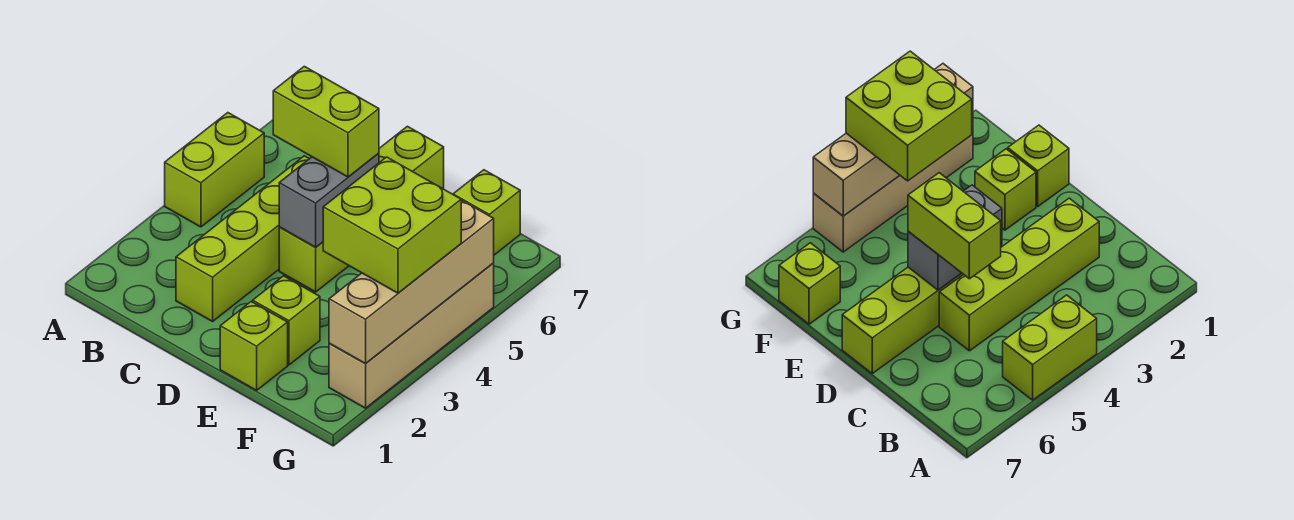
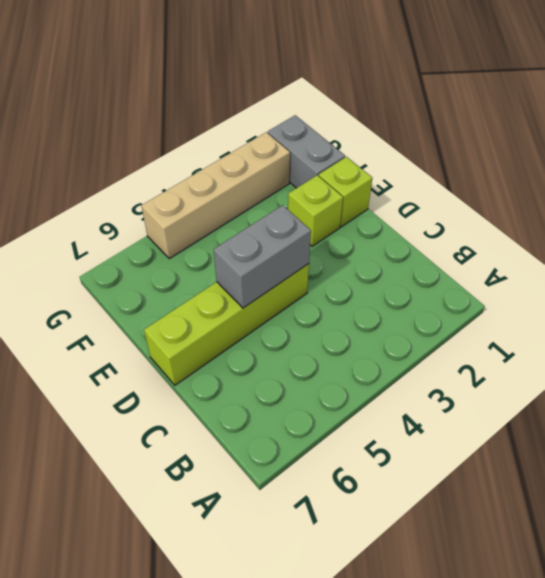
grey 1x2 brick [268,115,345,188] -> none
none -> lime 1x2 brick [165,113,264,227]
none -> lime 1x4 brick [176,156,309,321]

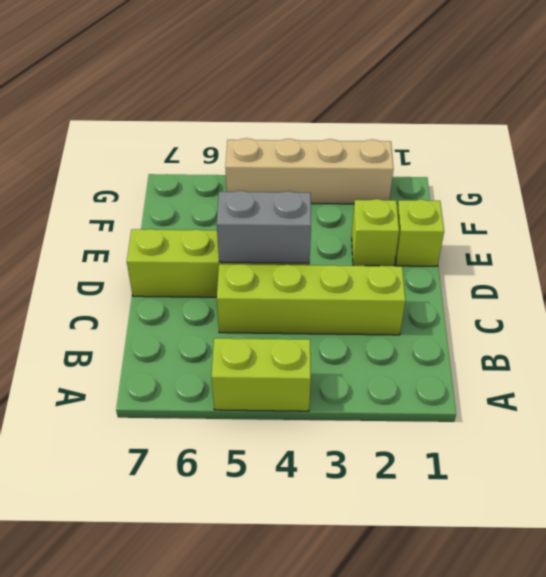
none -> lime 1x1 brick [453,170,520,255]
none -> tan 1x4 brick [329,200,494,364]

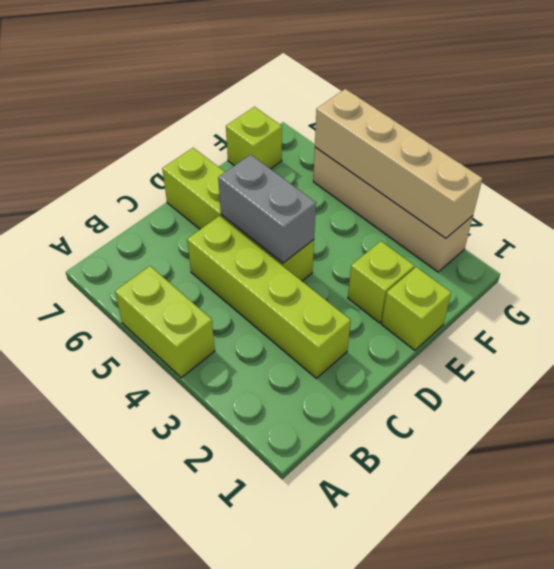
none -> lime 1x2 brick [273,66,379,177]
none -> lime 2x2 brick [323,157,461,293]

